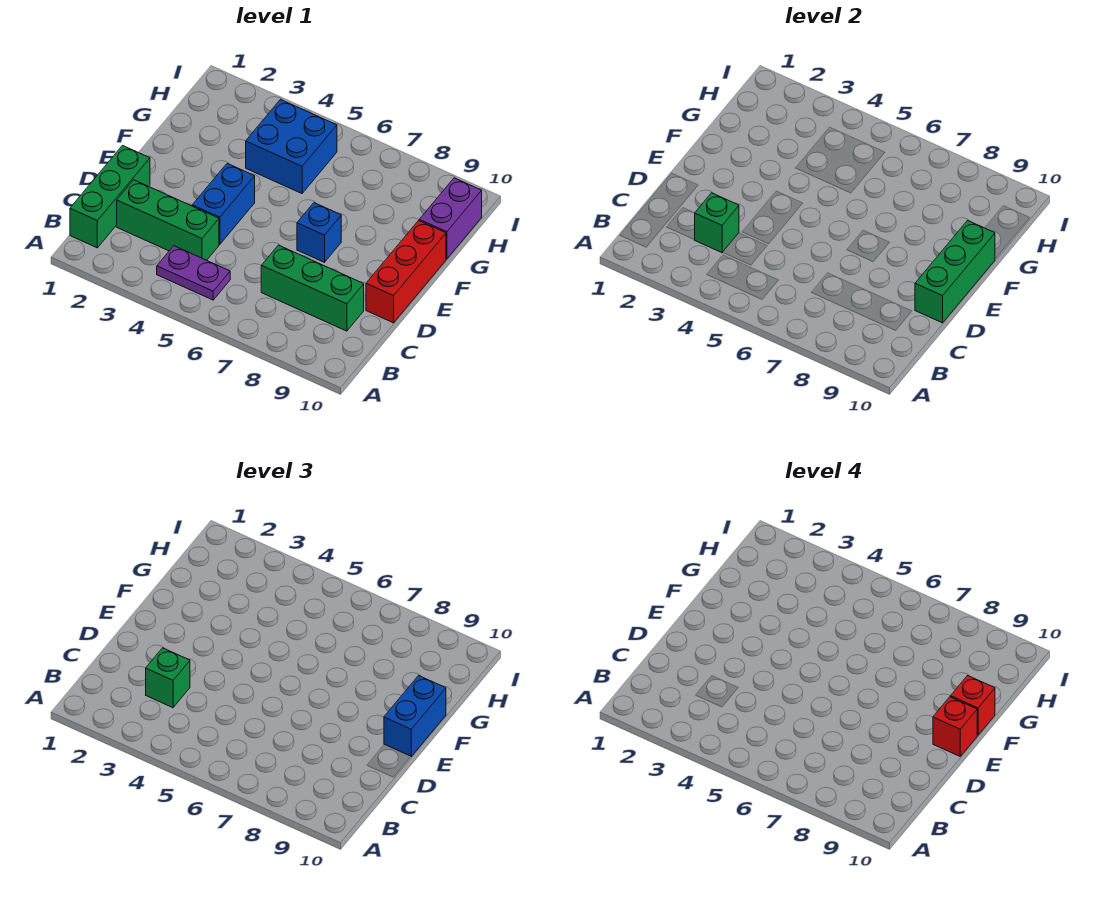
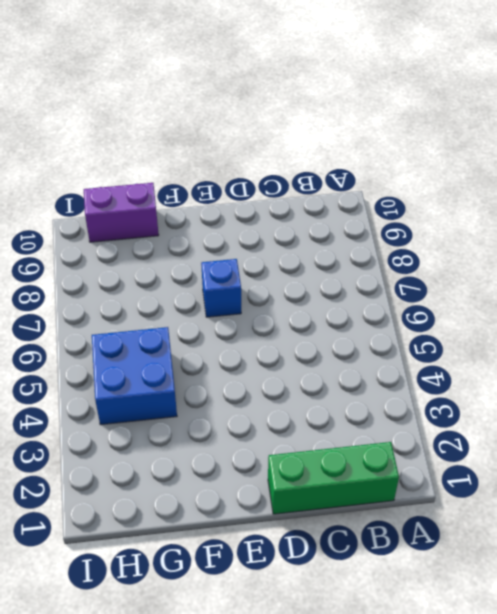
none -> purple 1x2 plate [157,246,230,300]
none -> green 1x3 brick [117,180,219,260]
none -> green 1x3 brick [261,245,364,331]

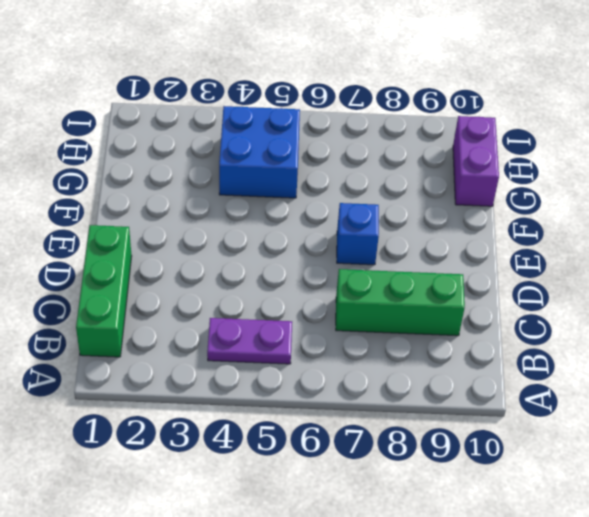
none -> green 1x3 brick [117,180,219,260]
none -> blue 1x2 brick [192,163,255,244]
none -> red 1x3 brick [366,221,446,323]

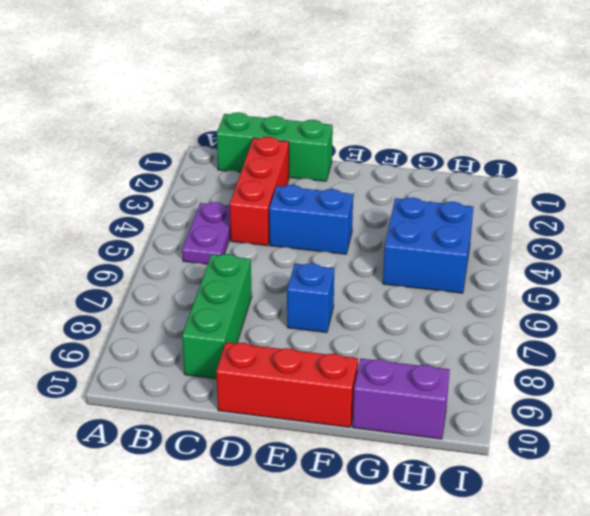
red 1x3 brick [230,137,289,246] -> green 1x3 brick [117,180,219,260]
none -> green 1x1 brick [695,193,739,253]
none -> green 1x3 brick [915,221,995,323]
none -> green 1x1 brick [146,648,190,708]

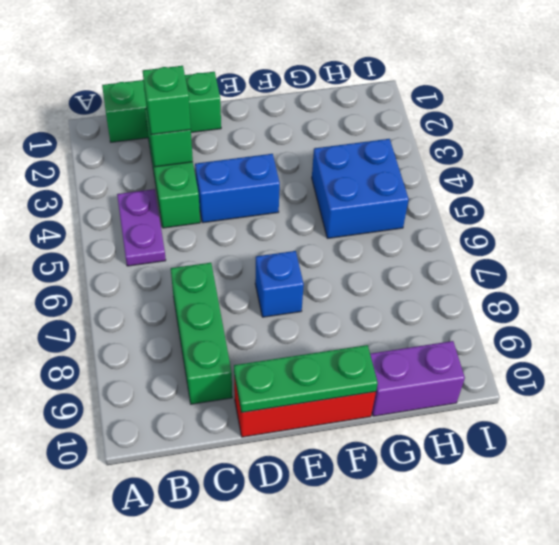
green 1x3 plate [234,345,378,413] -> green 1x3 brick [915,221,995,323]
none -> blue 1x2 brick [384,676,446,756]
none -> red 1x1 brick [933,697,977,756]
none -> red 1x1 brick [951,676,995,735]

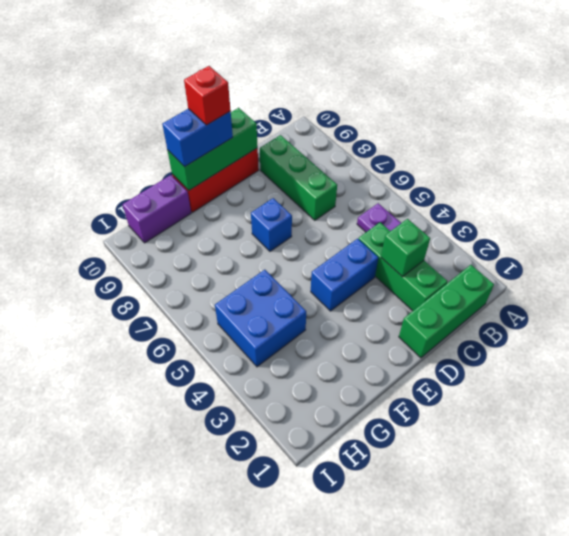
none -> green 1x1 brick [146,648,190,708]
none -> red 1x1 brick [951,676,995,735]

